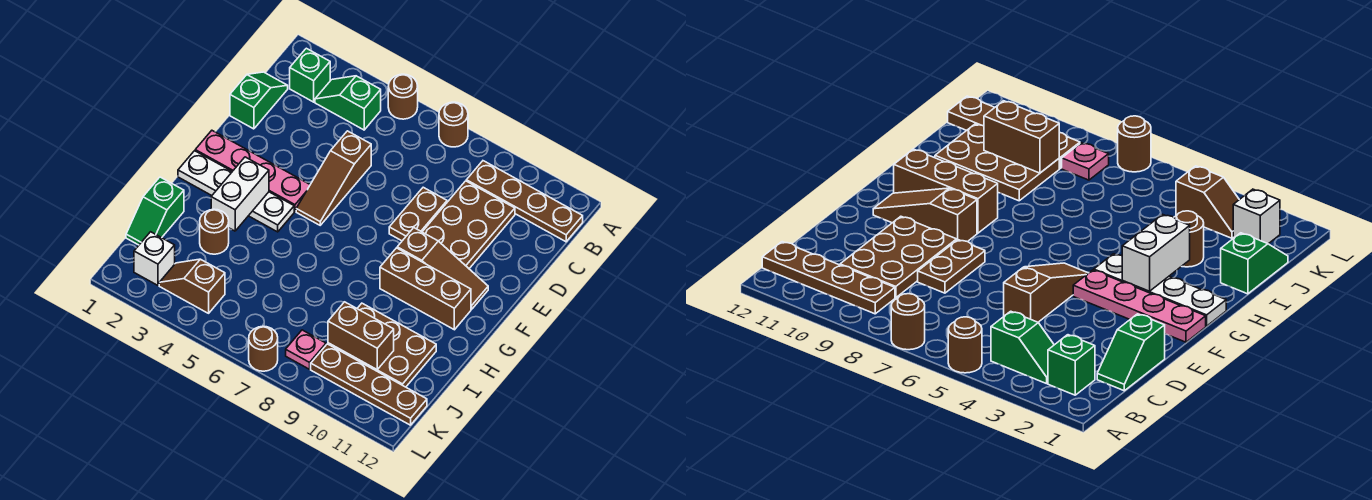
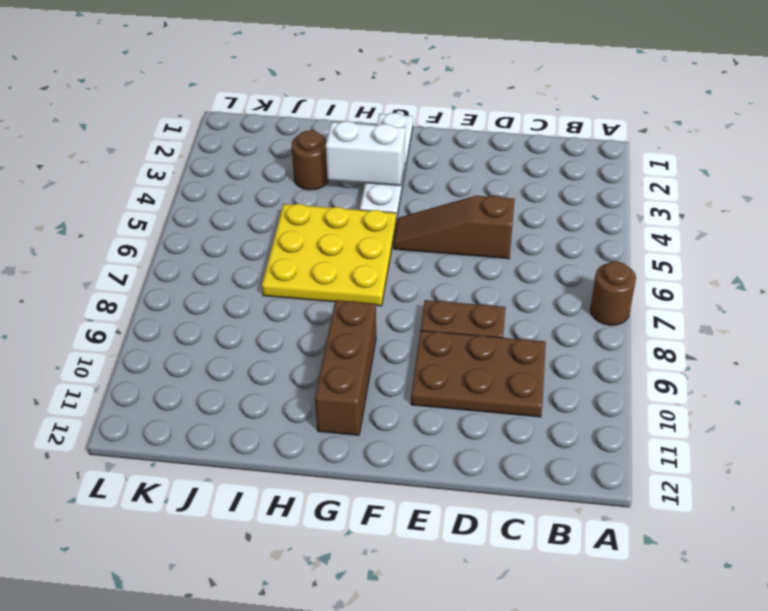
yellow 3x3 plate [262,204,396,306] -> none
none -> brown 1x1 round brick [388,74,418,119]
none -> green 1x1 brick [290,48,330,102]
none -> green 1x2 slope [315,76,381,130]

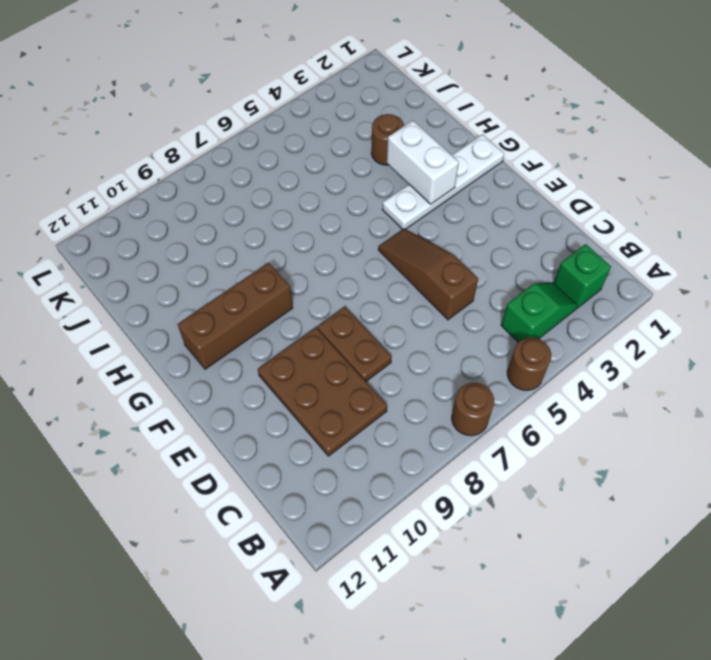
none -> brown 1x4 plate [466,161,583,242]
none -> green 1x2 slope [230,72,288,129]
none -> pink 1x4 plate [195,131,310,211]

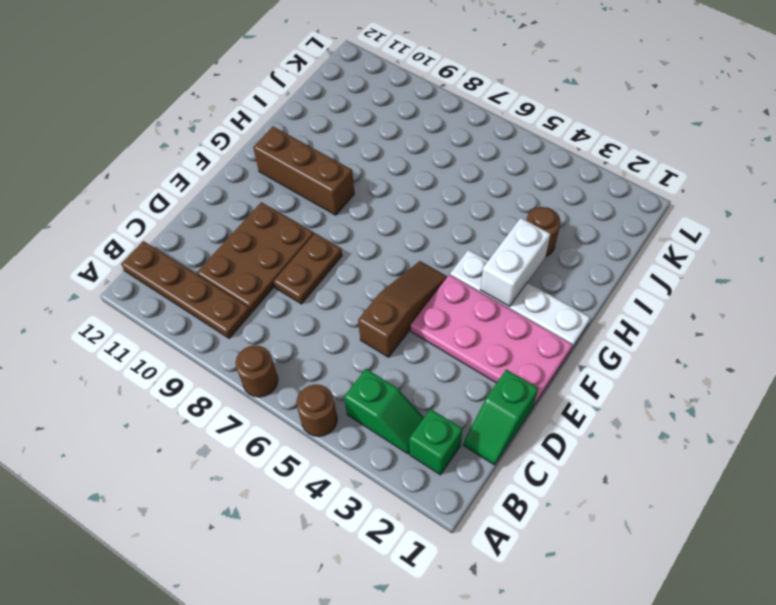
pink 2x4 plate [411,275,573,405] -> pink 1x4 plate [195,131,310,211]
none -> brown 1x3 slope [397,228,488,309]
none -> green 1x2 slope [126,177,184,245]
none -> brown 2x3 plate [328,303,436,387]

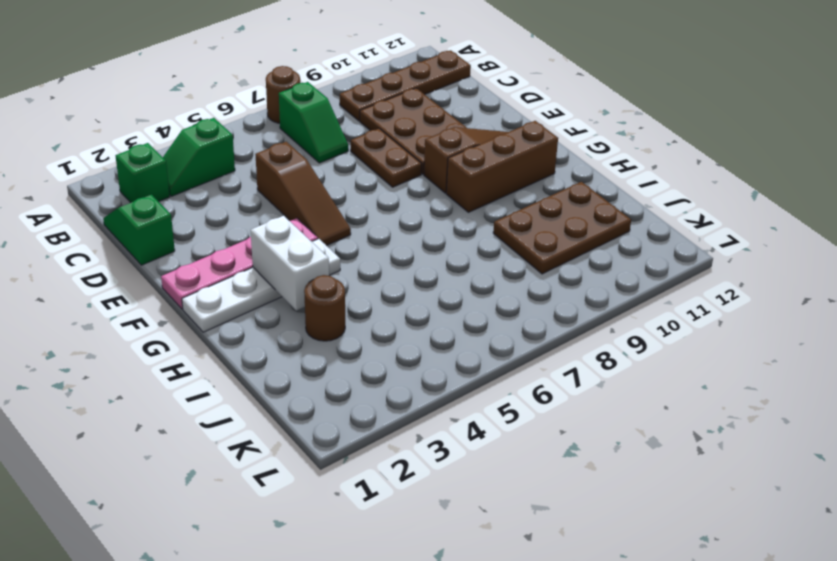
green 1x2 slope [279,82,348,163] -> green 1x2 slope moved to [126,177,184,245]
none -> brown 1x1 round brick [388,74,418,119]
none -> white 1x1 brick [134,232,175,285]
none -> brown 1x2 slope [159,259,225,313]

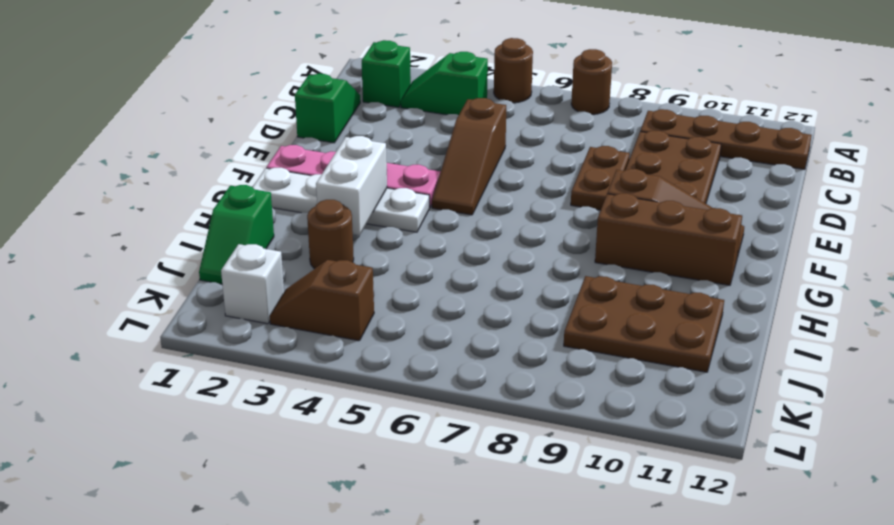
none -> pink 1x1 plate [286,330,326,369]
none -> brown 1x4 plate [311,344,427,425]
none -> brown 1x1 round brick [249,326,278,371]

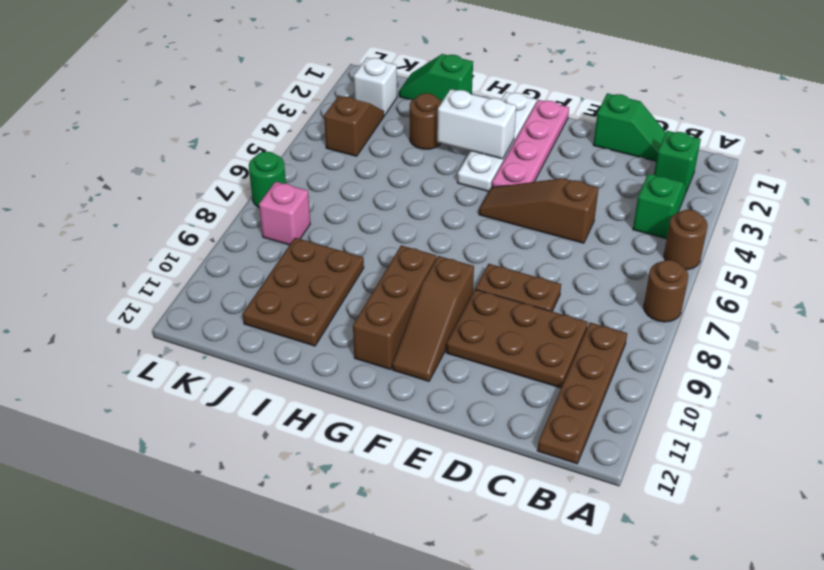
pink 1x1 brick [259,182,310,245] -> pink 1x1 plate [286,330,326,369]
green 1x1 round brick [249,151,286,207] -> brown 1x1 round brick [249,326,278,371]
none -> brown 1x4 plate [311,344,427,425]
none -> brown 1x2 brick [328,302,394,370]

